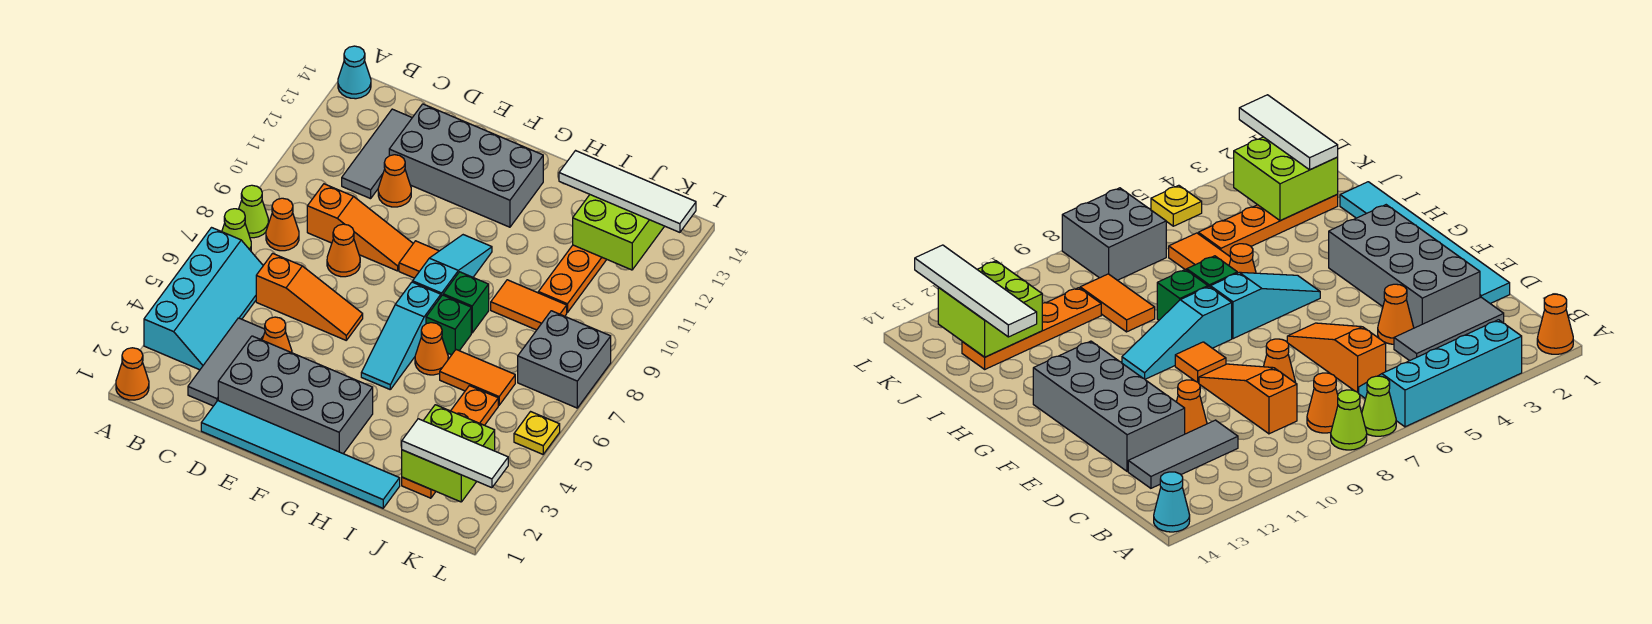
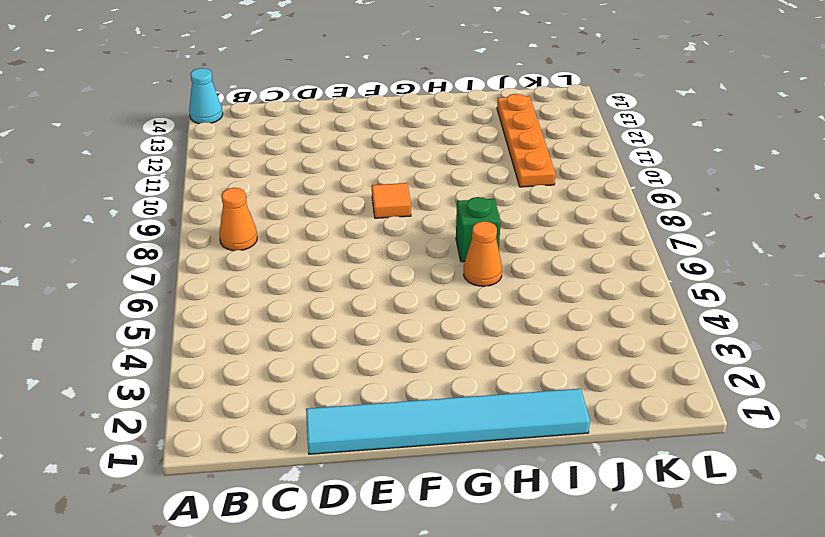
none -> orange 1x1 cone [116,348,149,400]
none -> cyan 2x4 slope [144,228,263,370]
none -> lime 1x1 cone [222,209,251,251]
none -> lime 1x1 cone [239,185,268,238]

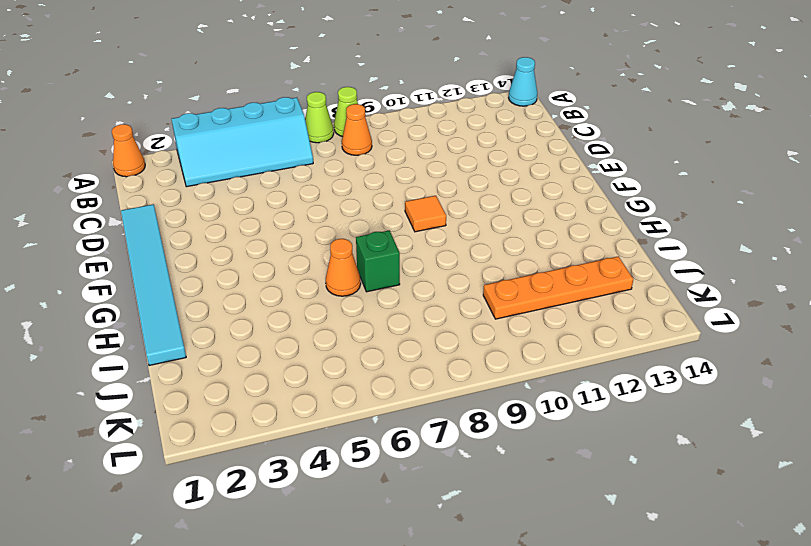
none -> grey 1x3 tile [188,318,265,406]
none -> orange 1x3 slope [256,253,363,340]
none -> orange 1x3 slope [307,184,413,271]
none -> grey 1x3 tile [342,109,412,199]

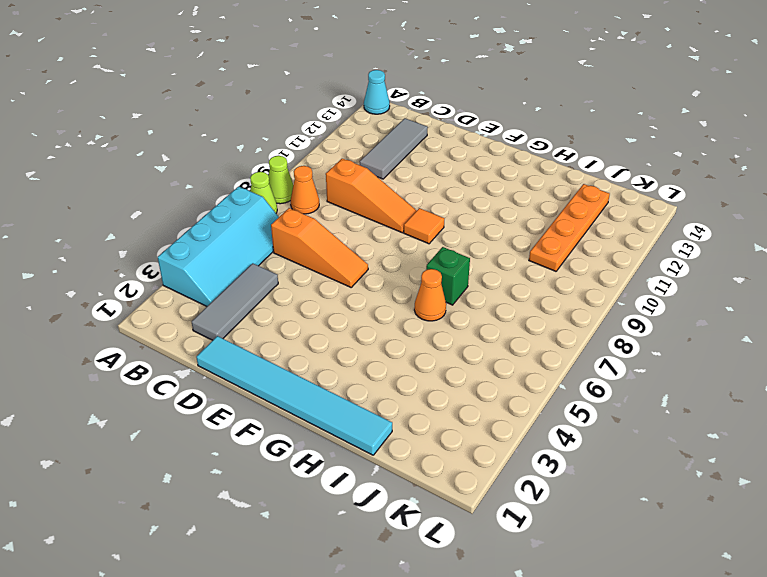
none -> orange 1x1 cone [116,348,149,400]
none -> grey 2x4 brick [218,336,373,454]
none -> orange 1x1 cone [262,317,292,353]
none -> orange 1x1 cone [327,224,360,277]

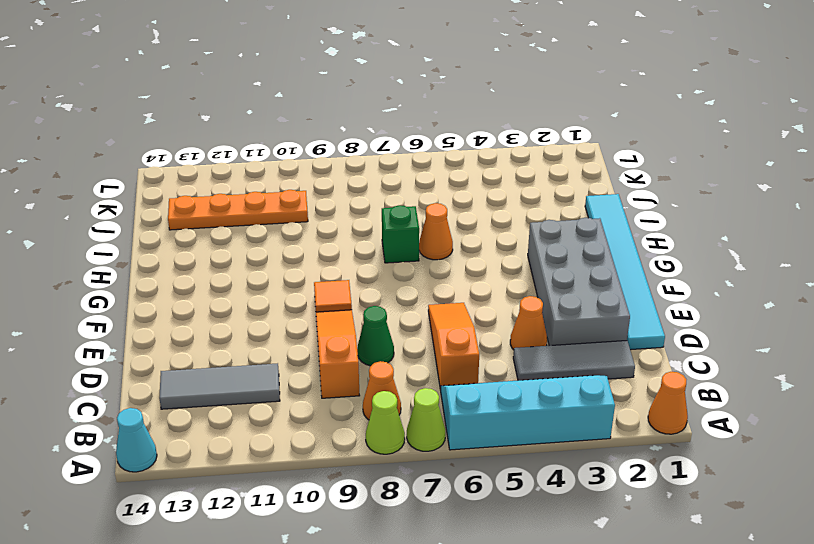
green 1x1 cone [357,306,394,366] -> orange 1x1 cone [327,224,360,277]
none -> orange 1x1 cone [378,155,411,207]
none -> grey 2x4 brick [389,104,543,227]
none -> cyan 1x3 slope [361,282,441,389]
none -> cyan 1x3 slope [413,235,492,296]

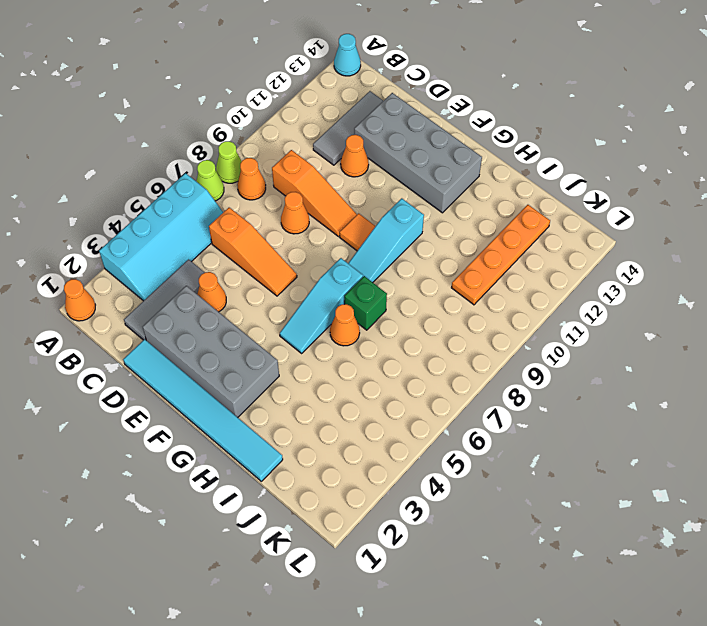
cyan 1x3 slope [348,198,424,282] -> cyan 1x3 slope turned to [413,235,492,296]
none -> green 1x1 brick [443,272,489,333]
none -> orange 1x2 tile [440,350,515,405]
none -> orange 1x2 tile [491,280,567,330]
none -> orange 1x4 plate [402,386,498,498]

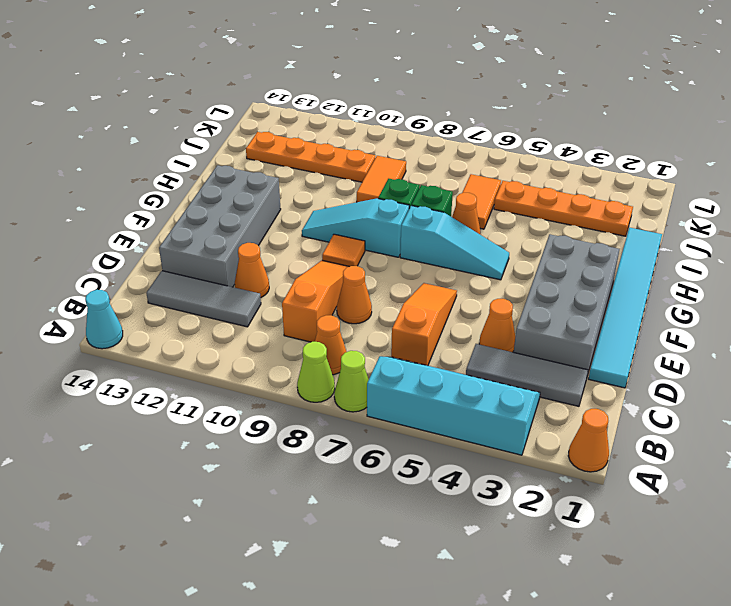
none -> grey 2x2 brick [518,311,611,408]
none -> yellow 1x1 plate [514,412,560,454]
none -> lime 2x2 brick [402,405,495,502]
none -> lime 2x2 brick [573,195,664,270]

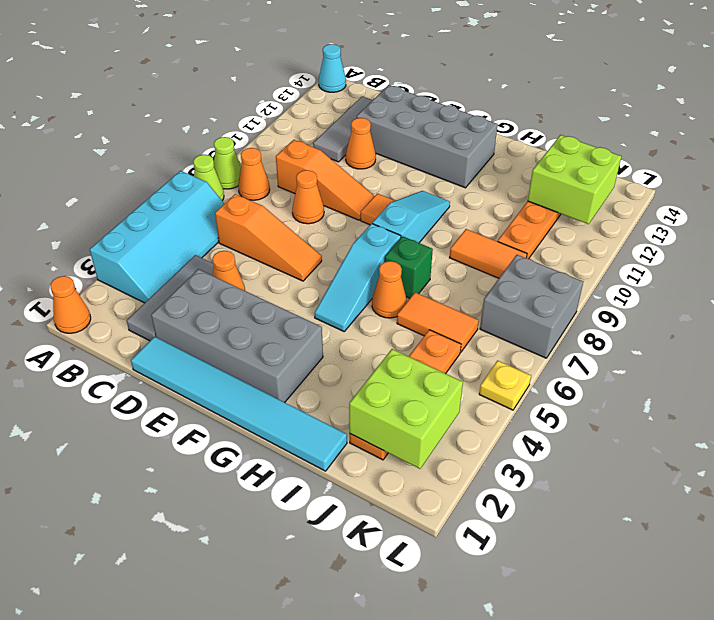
none -> green 1x1 brick [443,272,489,333]
none -> white 1x4 tile [559,151,696,232]
none -> white 1x3 tile [402,419,508,488]

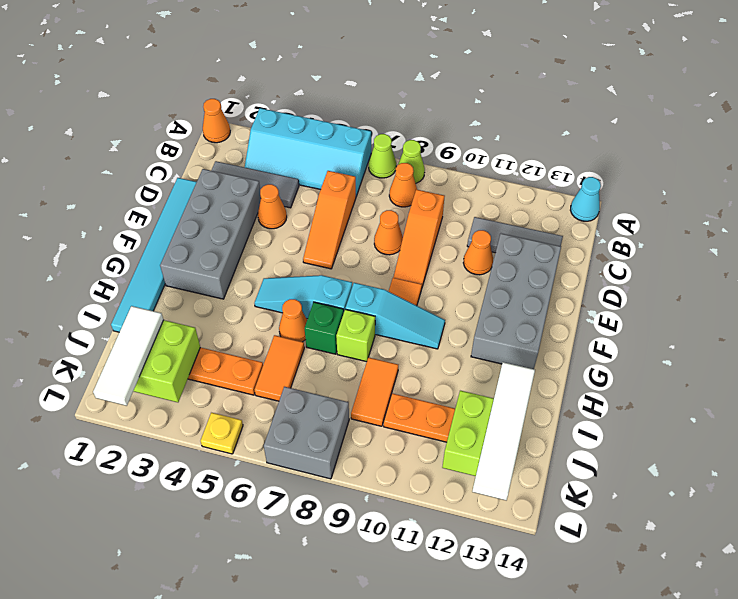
lime 1x1 brick [336,309,375,362] -> green 1x1 brick [443,272,489,333]

